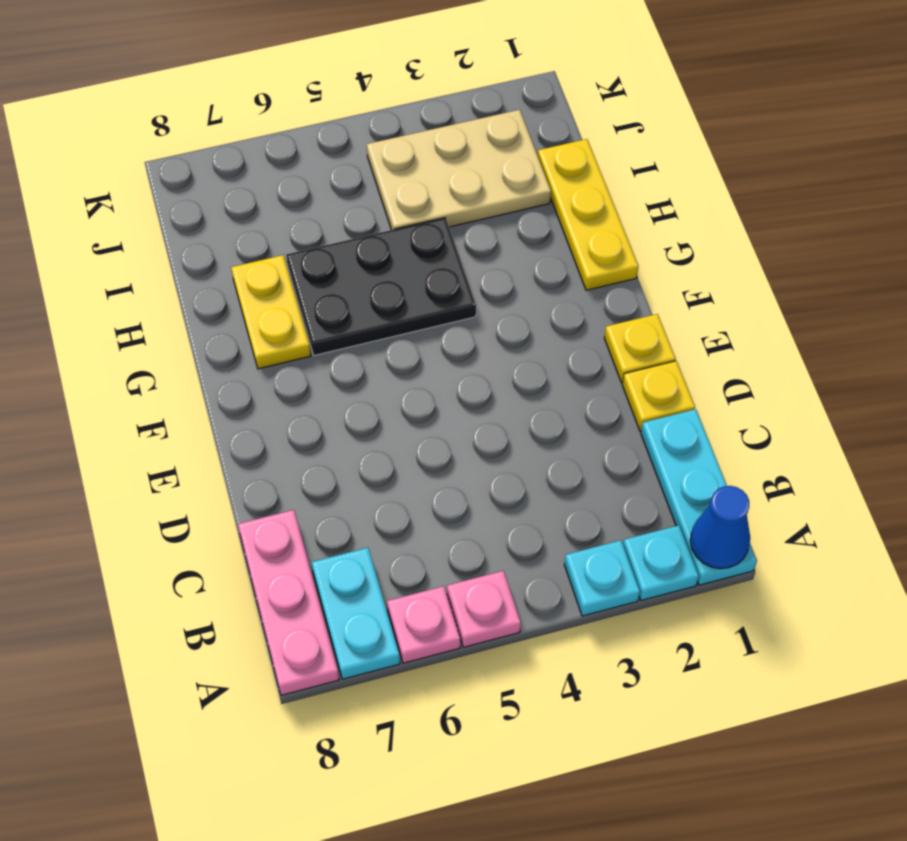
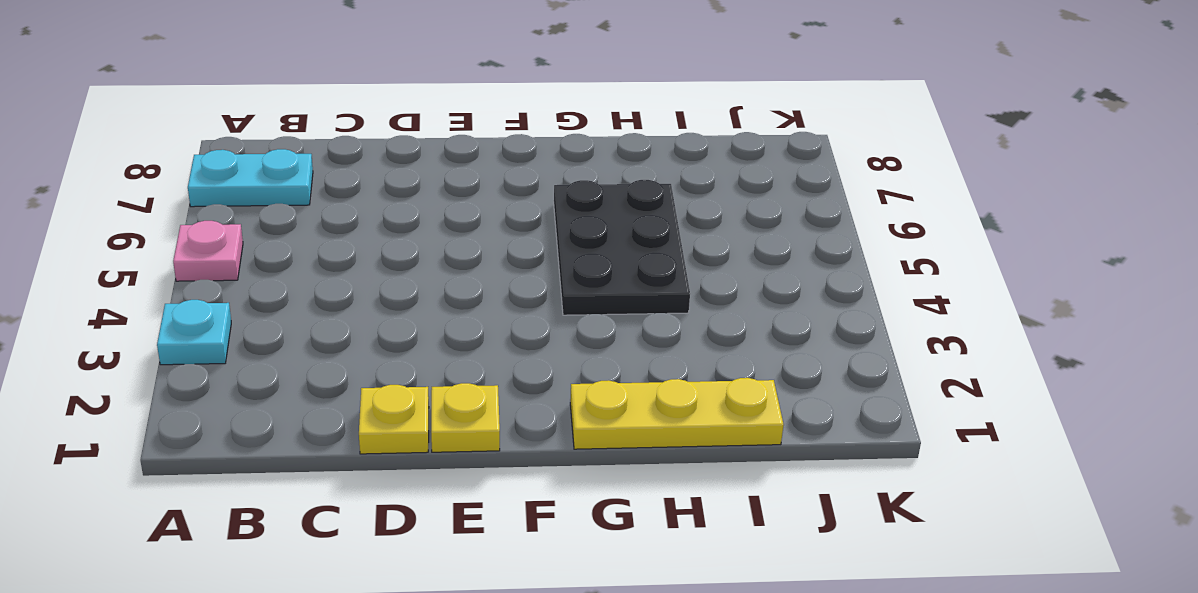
none -> cyan 1x3 plate [641,409,757,585]
none -> cyan 1x1 plate [623,525,699,601]
none -> pink 1x1 plate [387,586,460,663]

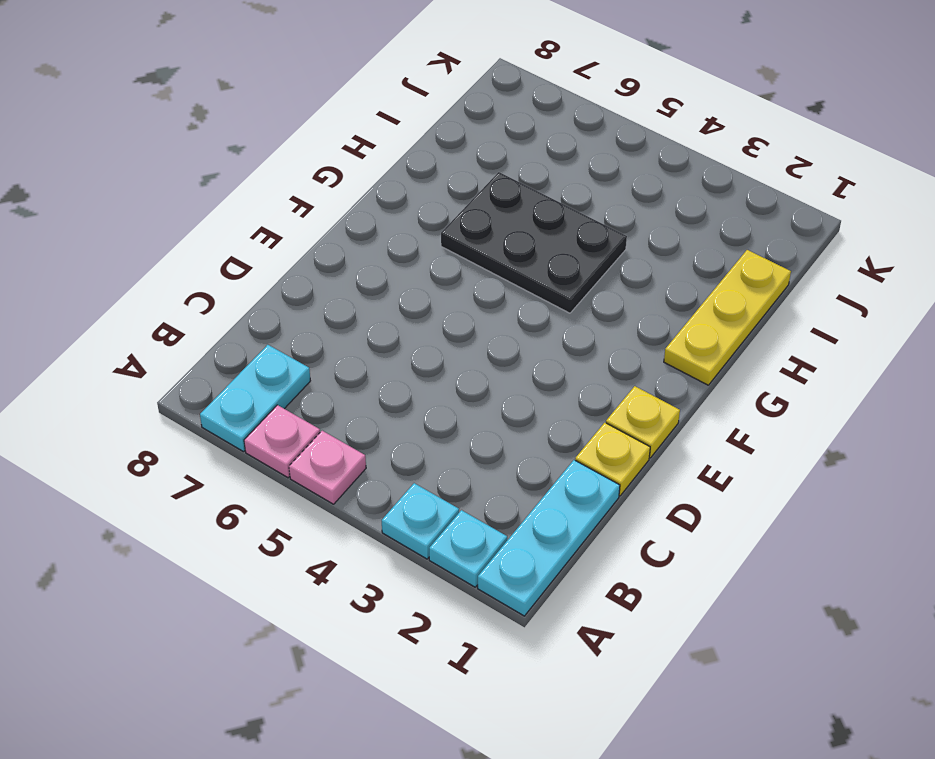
none -> pink 1x3 plate [238,510,339,695]
none -> yellow 1x2 plate [231,255,311,369]
none -> tan 2x3 plate [367,110,551,230]

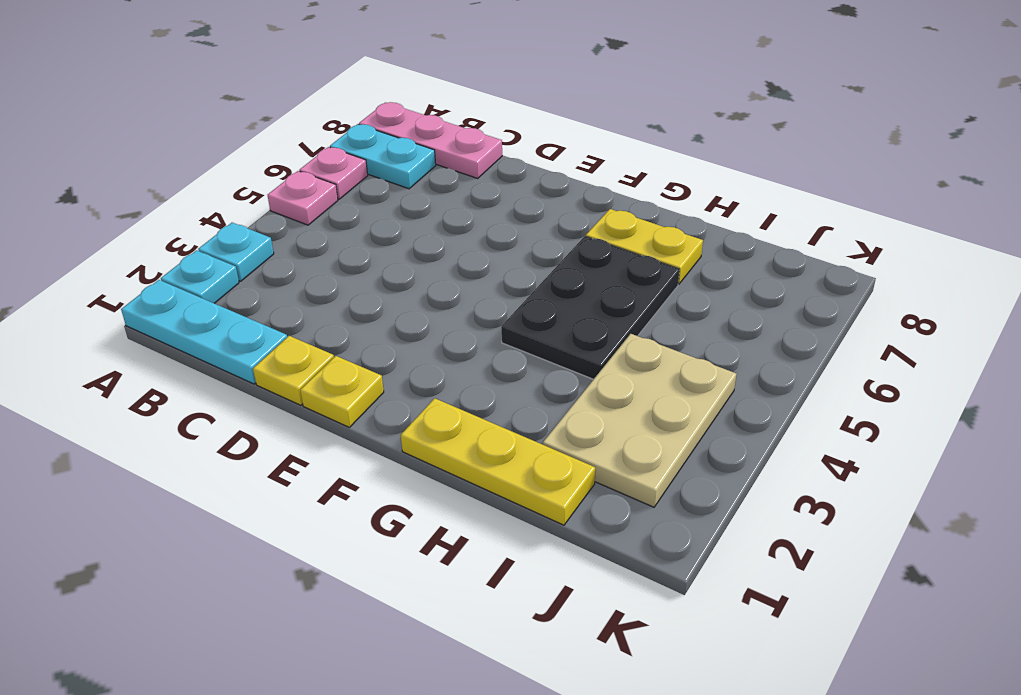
none -> blue 1x1 cone [690,486,750,569]

